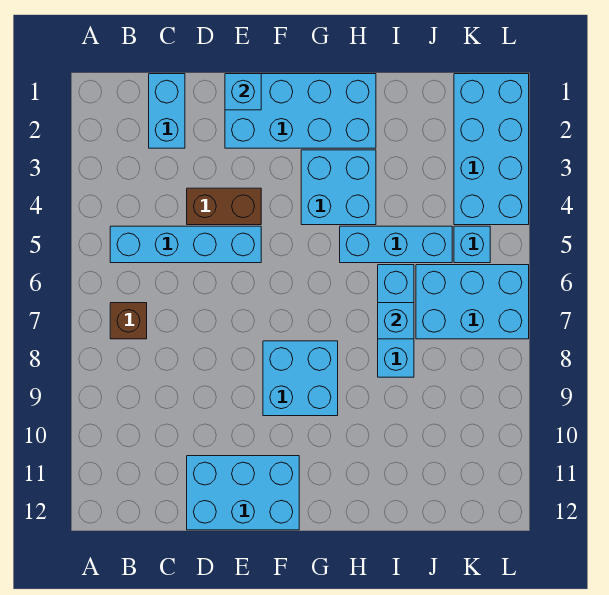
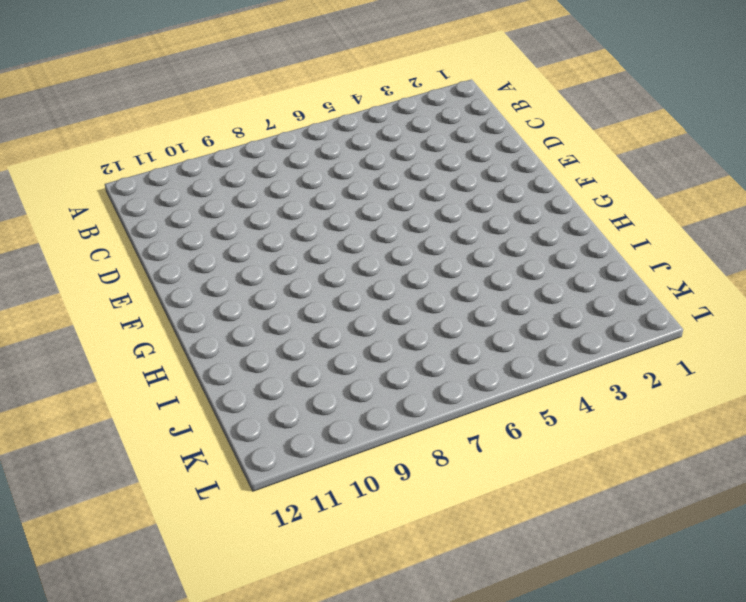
none -> cyan 1x4 brick [110,226,261,263]
none -> brown 1x1 brick [110,303,147,339]
none -> cyan 1x2 brick [149,74,185,148]

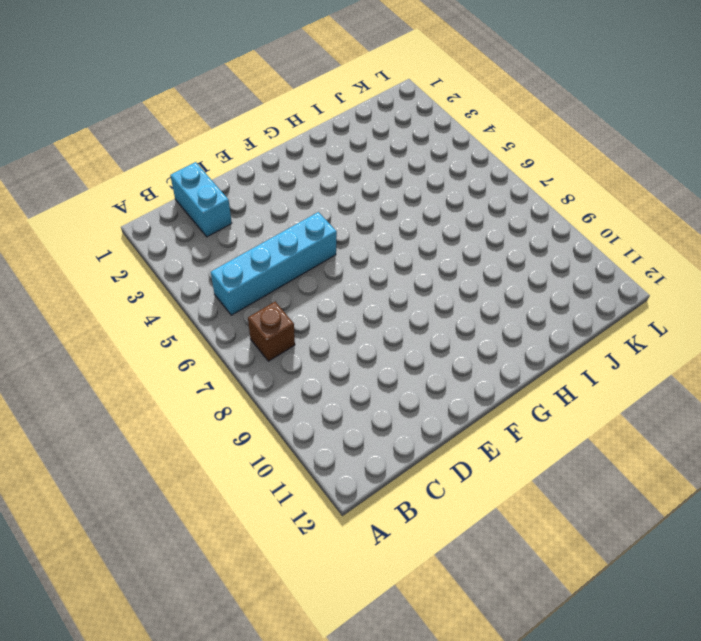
none -> brown 1x2 brick [187,188,261,225]
none -> cyan 2x3 brick [187,456,299,530]
none -> cyan 2x4 brick [225,74,376,148]

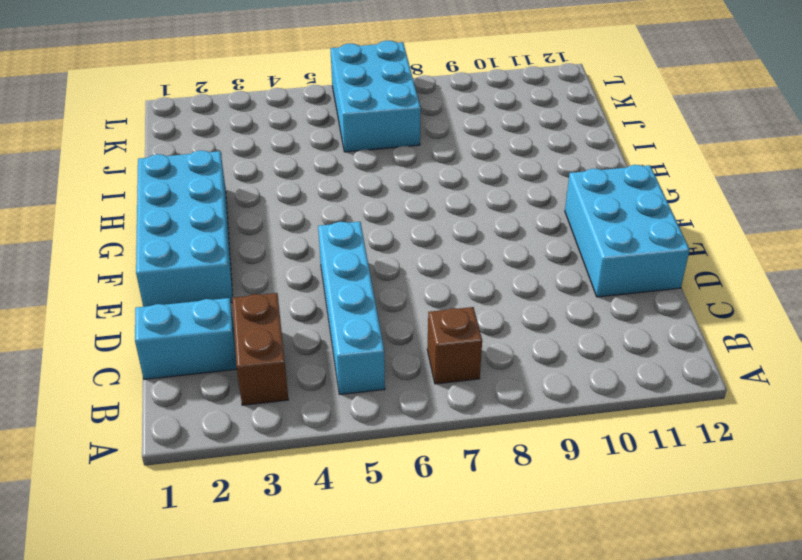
brown 1x2 brick [232,293,288,405] -> brown 1x2 brick moved to [187,188,261,225]
none -> cyan 2x2 brick [263,341,338,416]
none -> cyan 2x2 brick [301,150,376,225]
none -> cyan 1x3 brick [340,226,452,263]

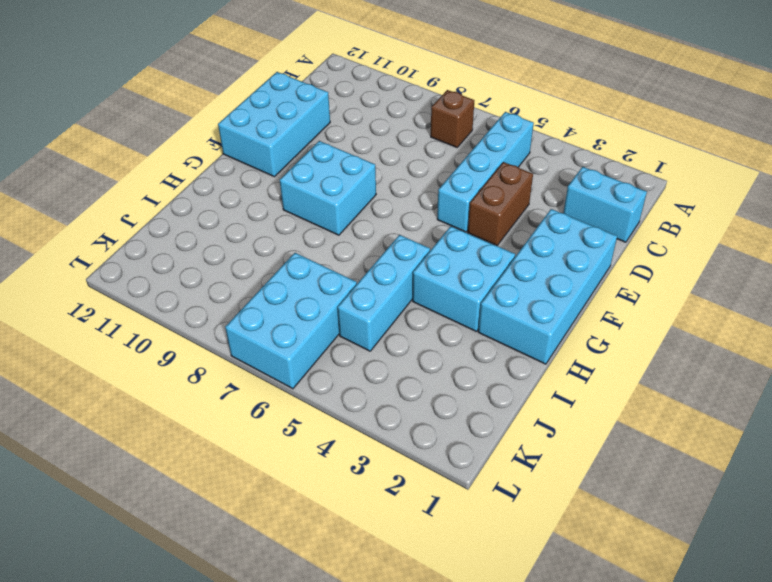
none -> cyan 1x3 brick [378,265,414,377]
none -> cyan 2x4 brick [454,74,529,225]
none -> cyan 1x1 brick [454,226,490,263]

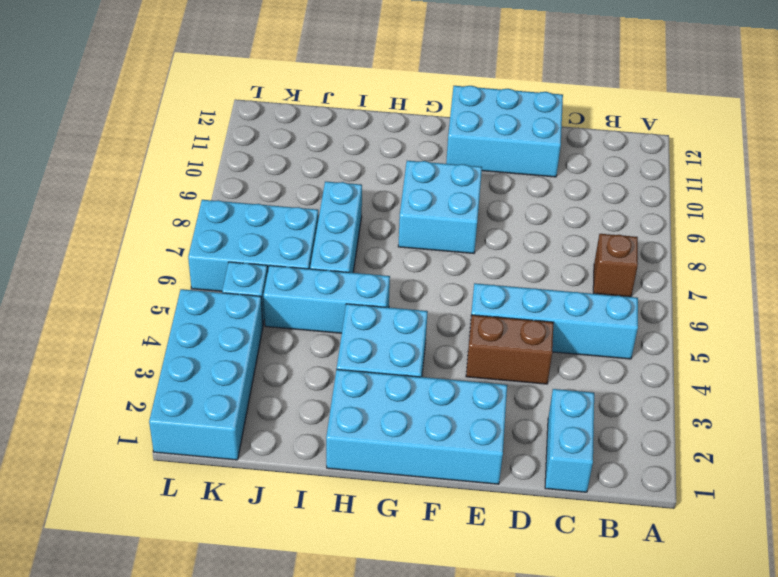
none -> cyan 1x1 brick [225,74,261,110]
none -> cyan 1x1 brick [378,303,414,339]

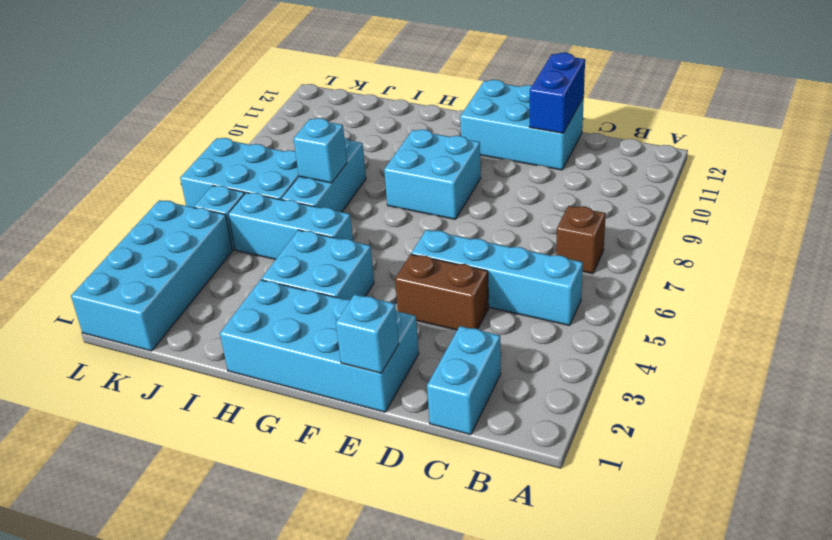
blue 1x2 brick [529,53,585,133] -> none

